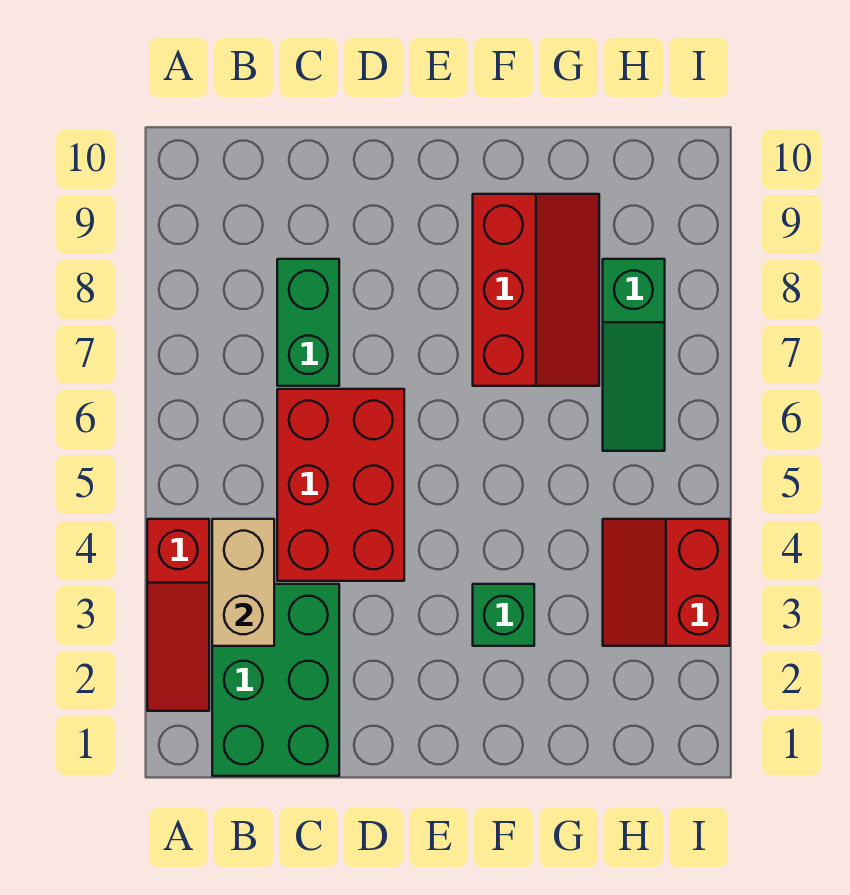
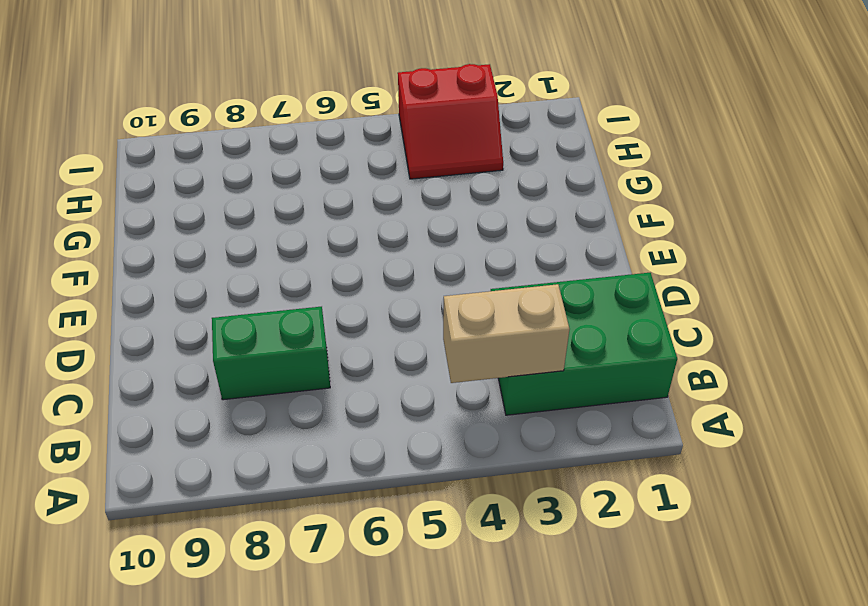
none -> red 1x3 slope [147,519,209,711]
none -> red 2x3 brick [277,389,404,581]

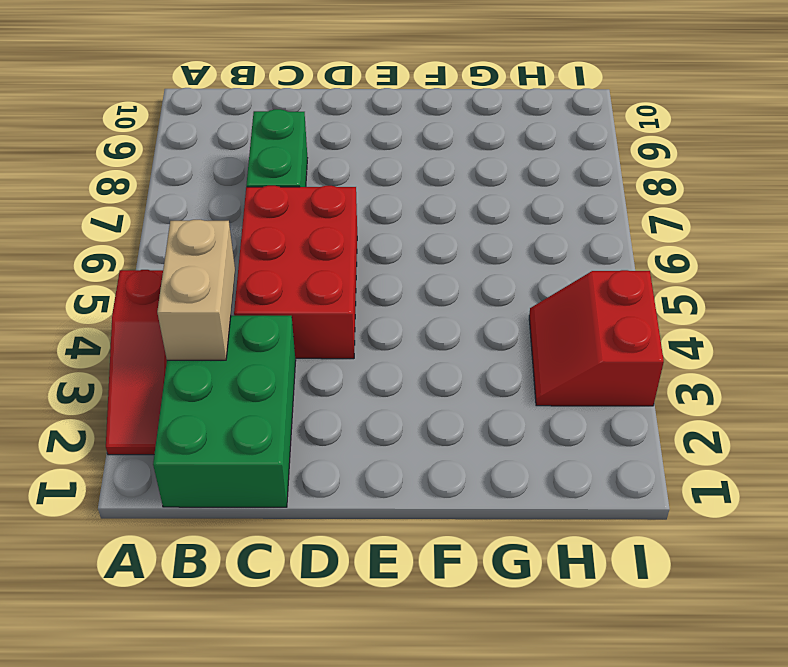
none -> green 1x1 brick [473,584,534,646]
none -> red 2x3 slope [473,194,599,386]

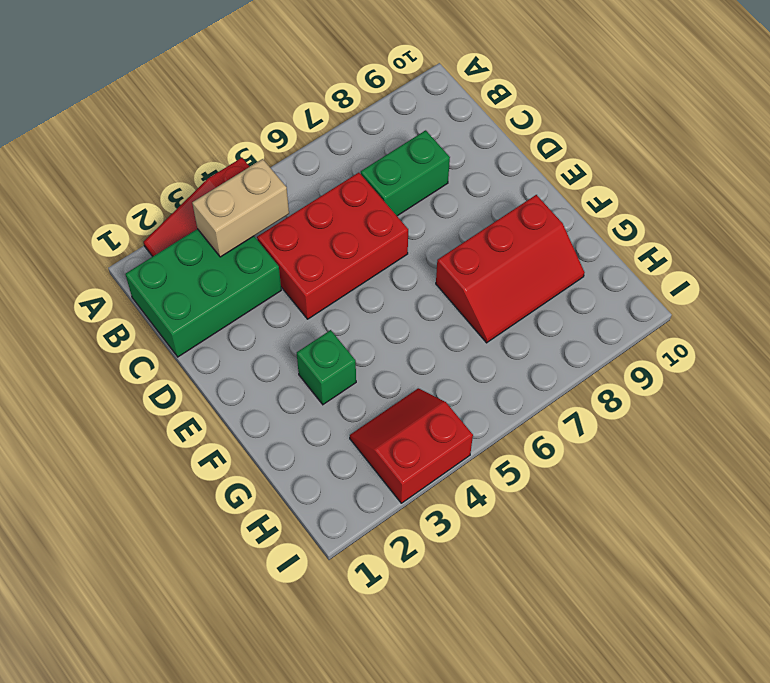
none -> green 1x3 slope [603,259,665,451]

